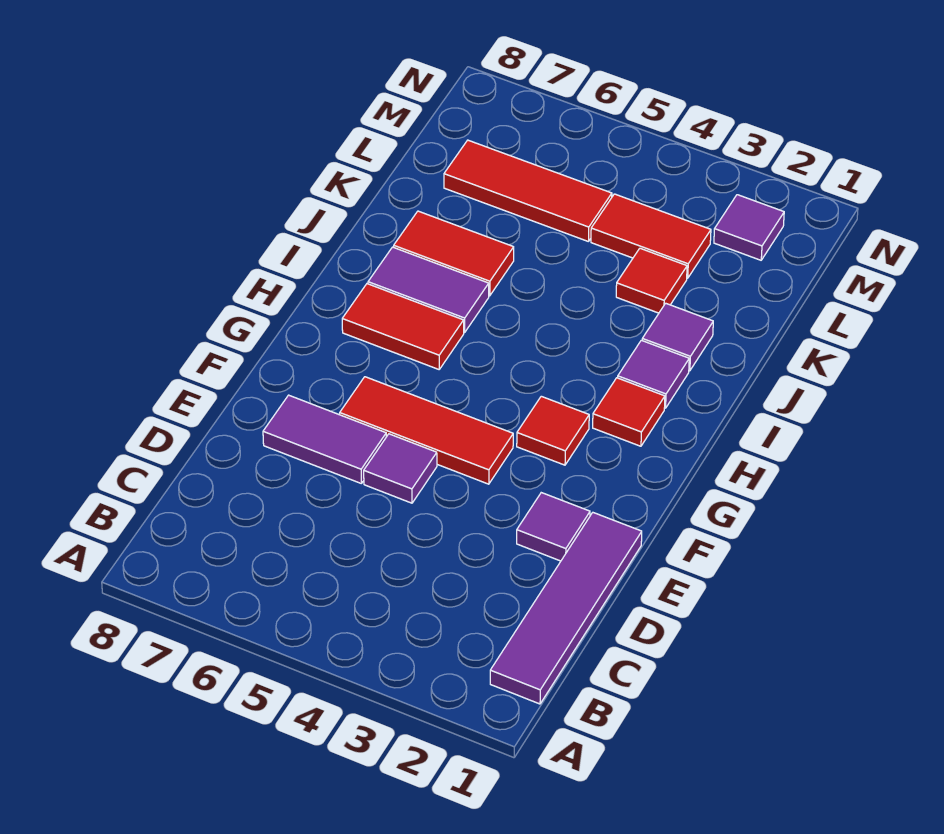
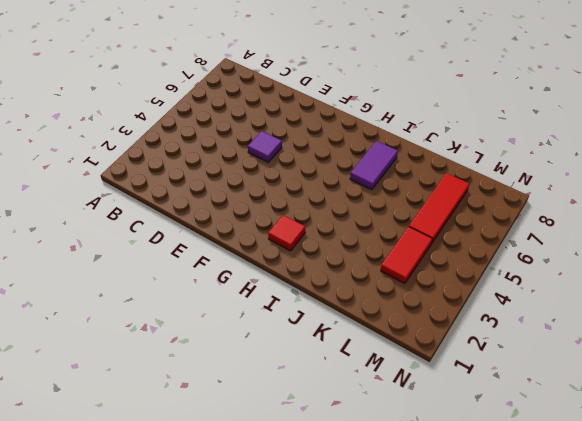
none -> purple 1x4 tile [490,513,642,704]
none -> purple 1x1 tile [517,493,590,561]
none -> purple 1x2 tile [263,395,386,484]

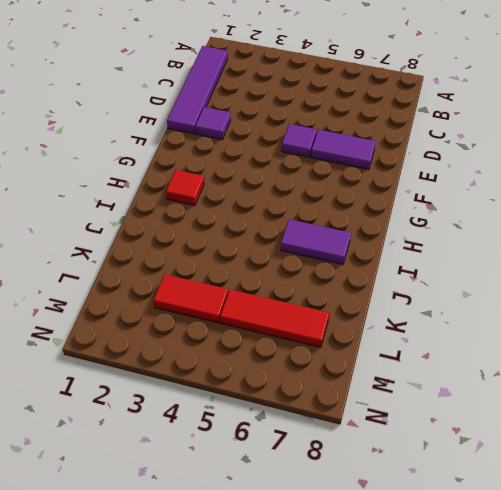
none -> red 1x3 tile [340,377,513,484]
none -> red 1x1 tile [517,396,589,465]
none -> red 1x2 tile [342,284,464,369]

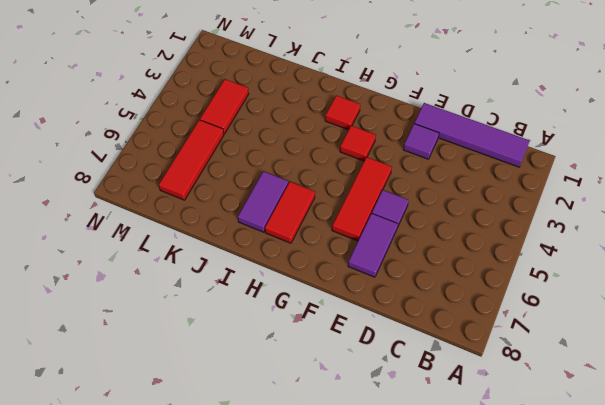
none -> purple 1x1 tile [618,340,689,408]
none -> purple 1x1 tile [642,303,713,371]
none -> red 1x2 tile [394,211,514,296]

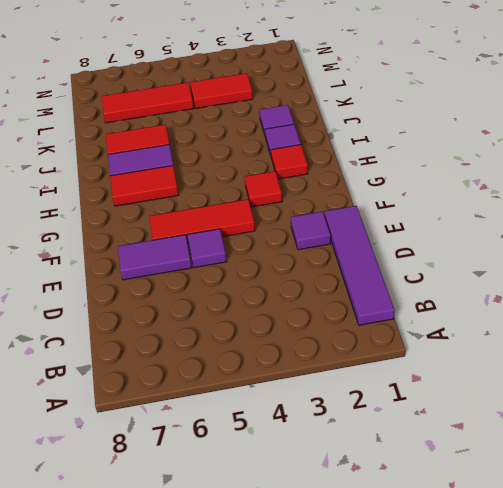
none -> red 1x1 tile [616,248,687,313]
none -> purple 1x1 tile [714,195,784,260]

